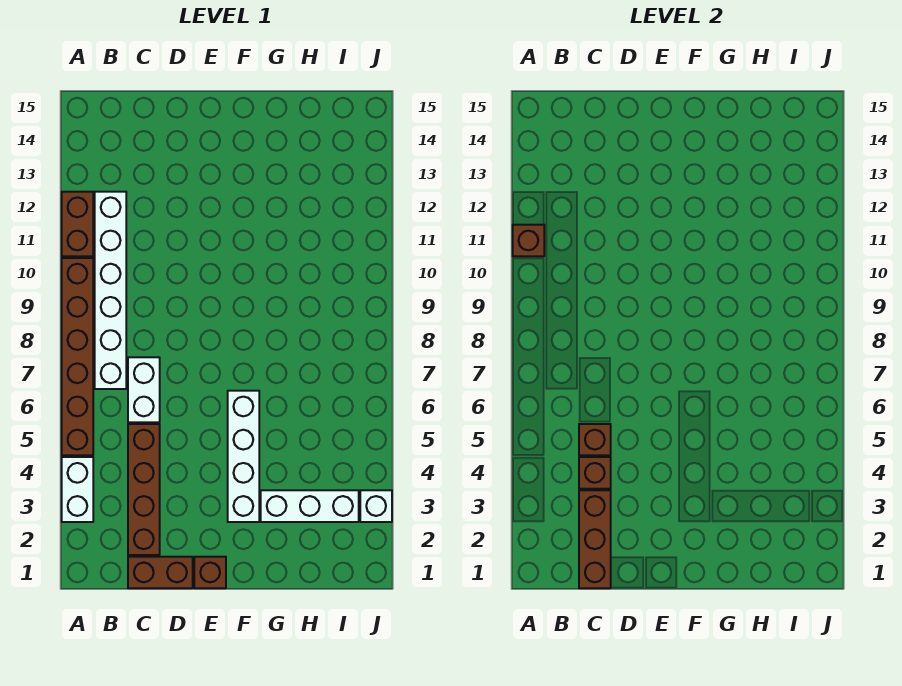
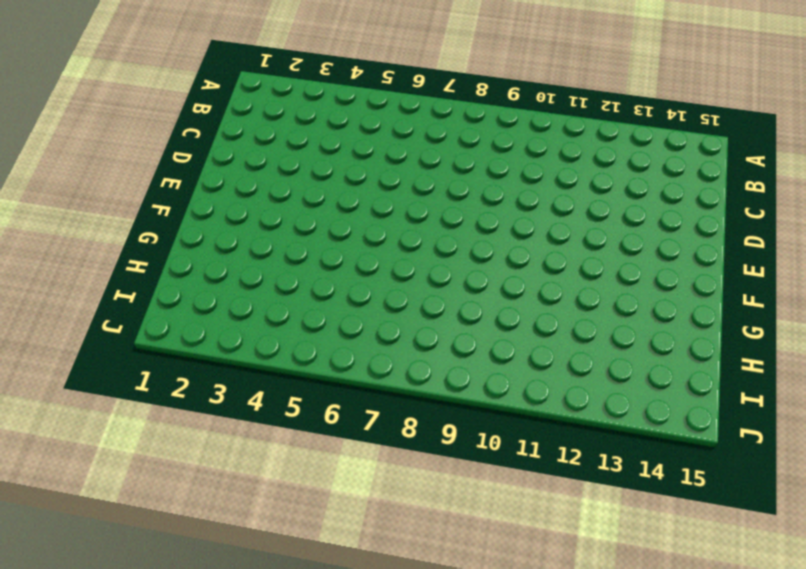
none -> white 1x2 brick [62,457,93,522]
none -> brown 1x6 brick [62,258,93,455]
none -> brown 1x2 brick [62,192,93,256]

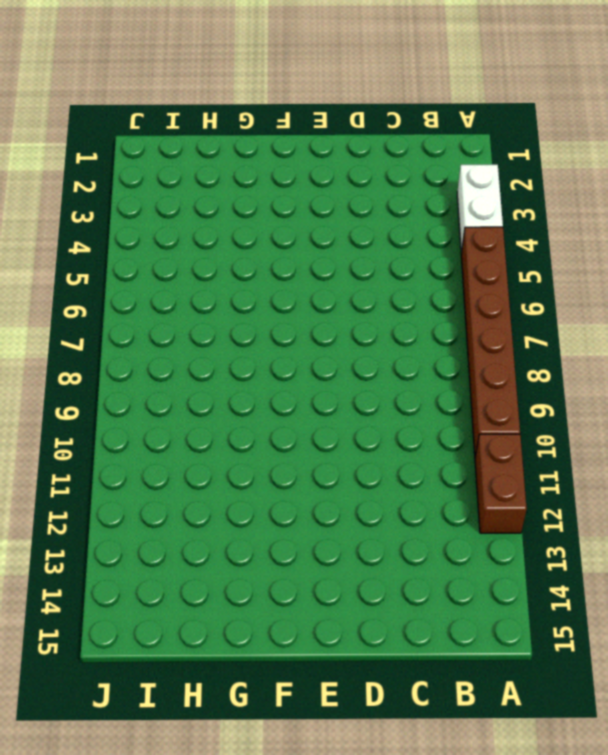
none -> white 1x6 brick [95,192,126,389]
none -> brown 1x2 brick [128,557,193,588]
none -> brown 1x4 brick [128,424,160,555]

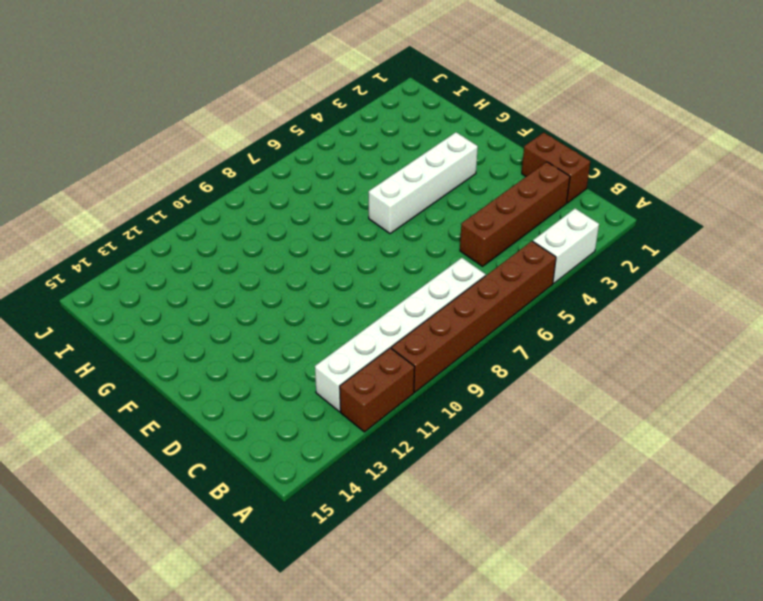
none -> white 1x2 brick [128,357,160,422]
none -> brown 1x1 brick [194,557,226,588]
none -> white 1x3 brick [261,490,359,522]

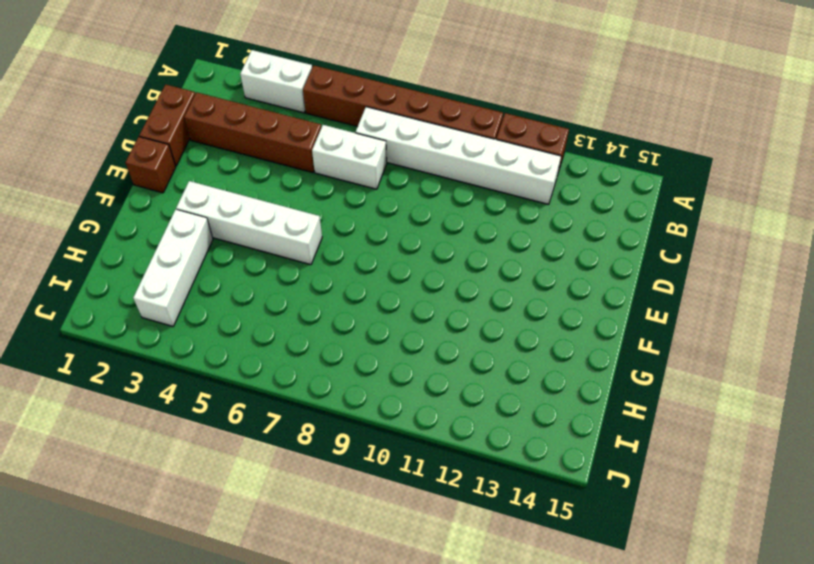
none -> white 1x1 brick [360,490,392,522]
none -> brown 1x1 brick [513,225,544,256]
none -> brown 1x3 brick [579,490,611,588]

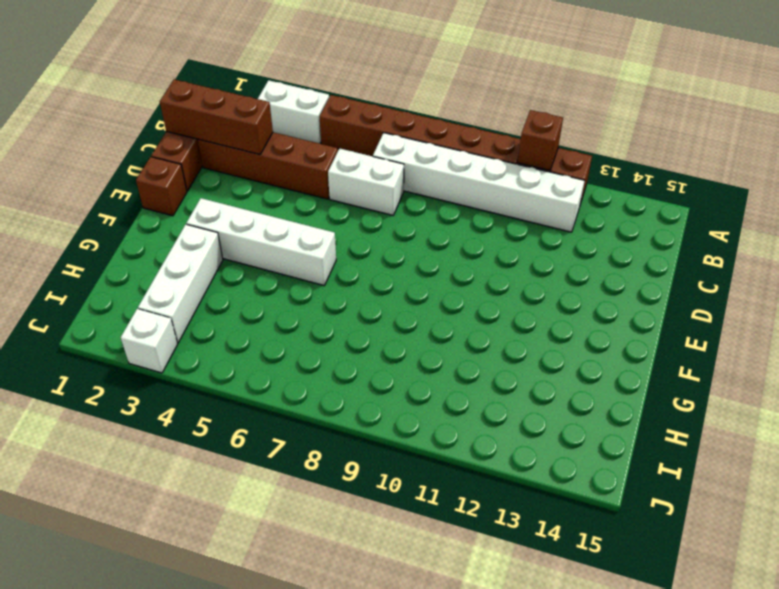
none -> brown 1x1 brick [579,457,611,489]
none -> brown 1x1 brick [579,424,611,455]

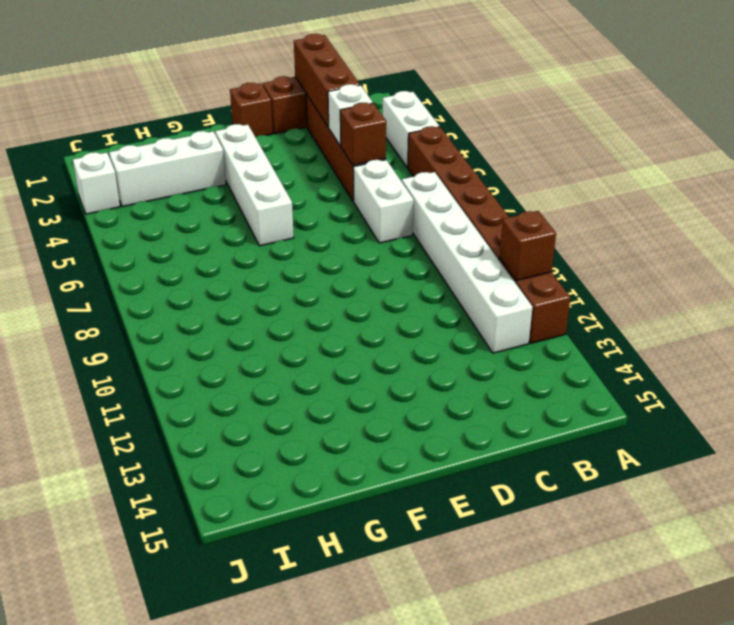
white 1x1 brick [328,84,373,146] -> brown 1x1 brick [579,457,611,489]

